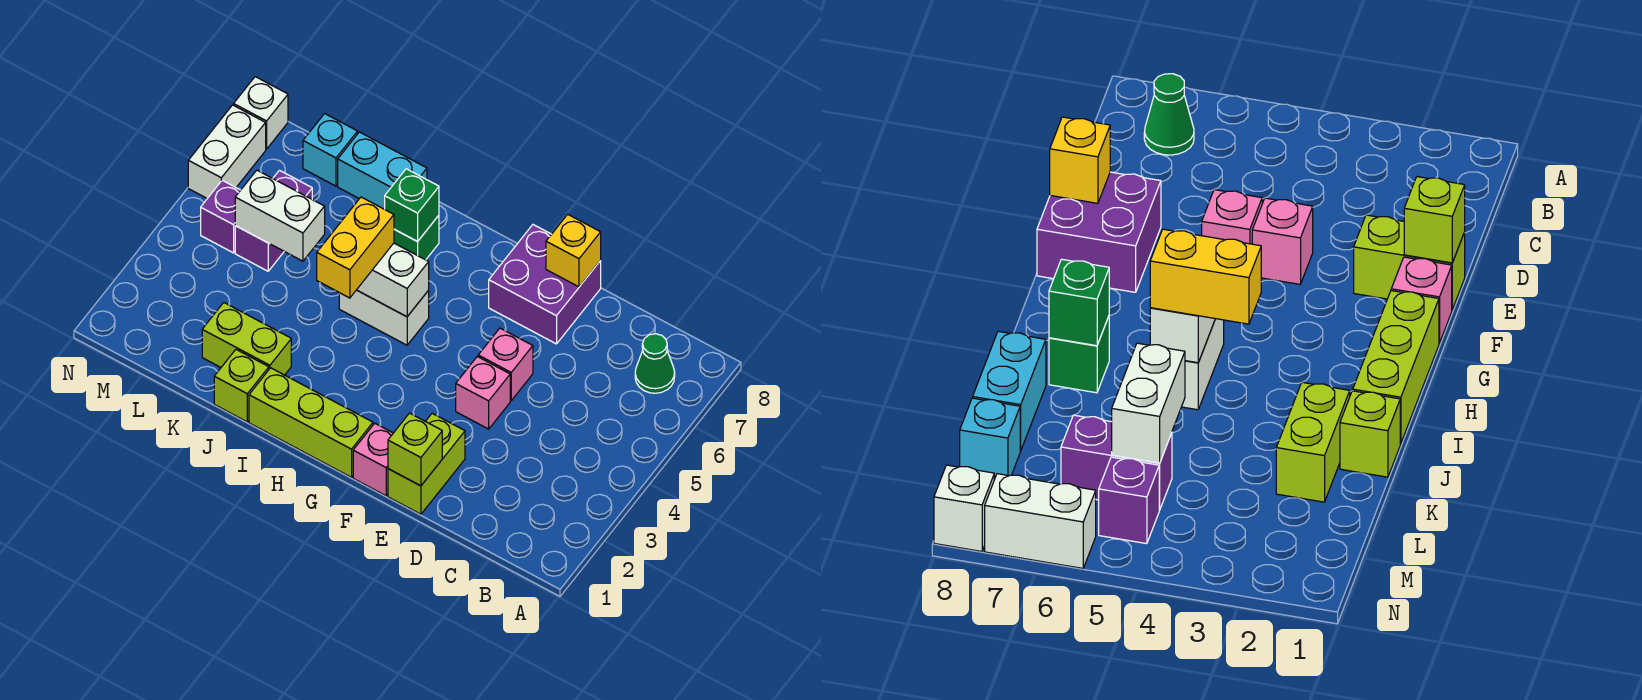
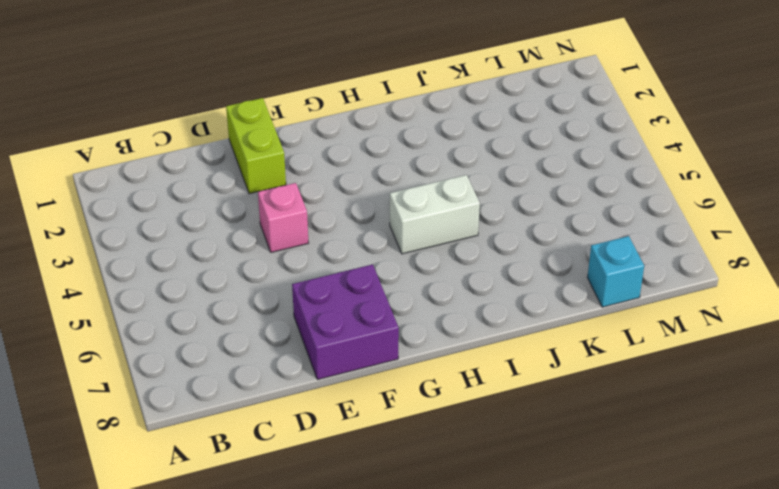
none -> green 1x1 cone [635,334,675,393]
none -> pink 1x1 brick [478,328,533,400]
none -> pink 1x1 brick [353,423,393,496]

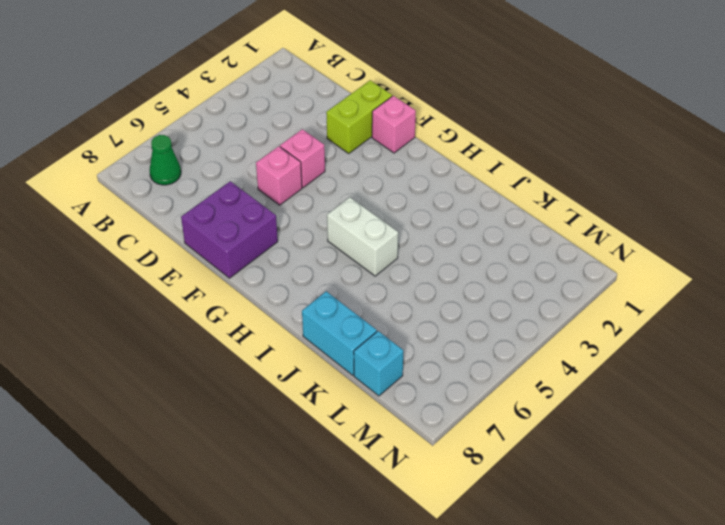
none -> lime 1x3 brick [249,368,373,477]
none -> green 1x1 brick [394,215,439,260]
none -> lime 1x1 brick [214,350,269,422]

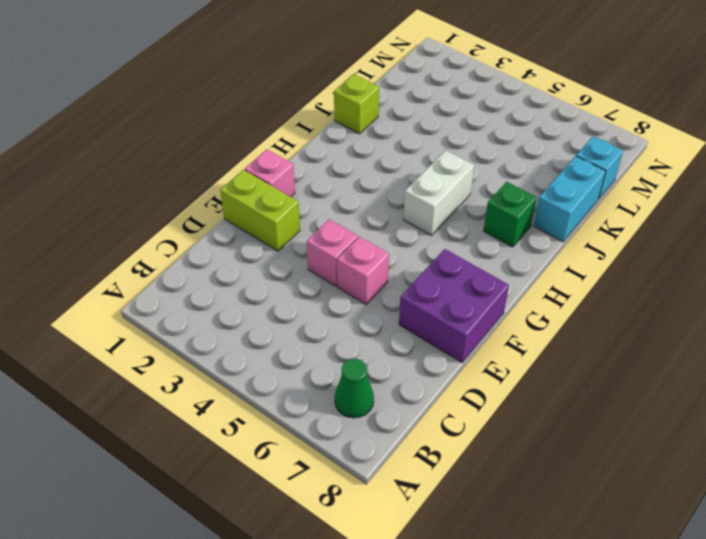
none -> lime 1x3 brick [249,368,373,477]
none -> lime 1x2 brick [202,303,291,375]
none -> purple 1x2 brick [235,170,312,271]

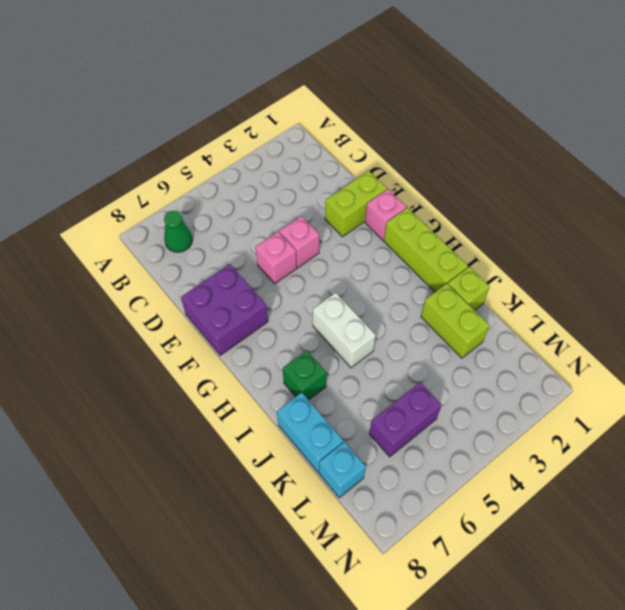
none -> purple 1x1 brick [201,180,240,253]
none -> white 1x2 brick [188,105,266,198]
none -> white 1x1 brick [234,77,288,149]

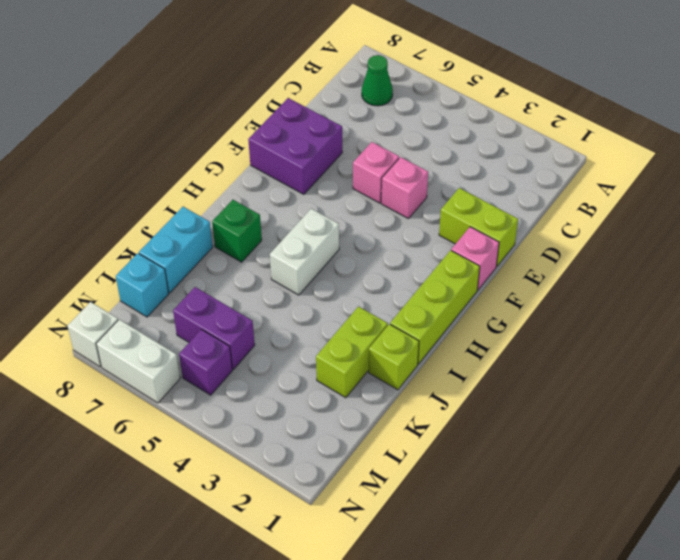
none -> lime 1x1 brick [388,413,442,486]
none -> yellow 1x1 brick [546,214,601,287]
none -> white 1x2 brick [357,243,429,317]

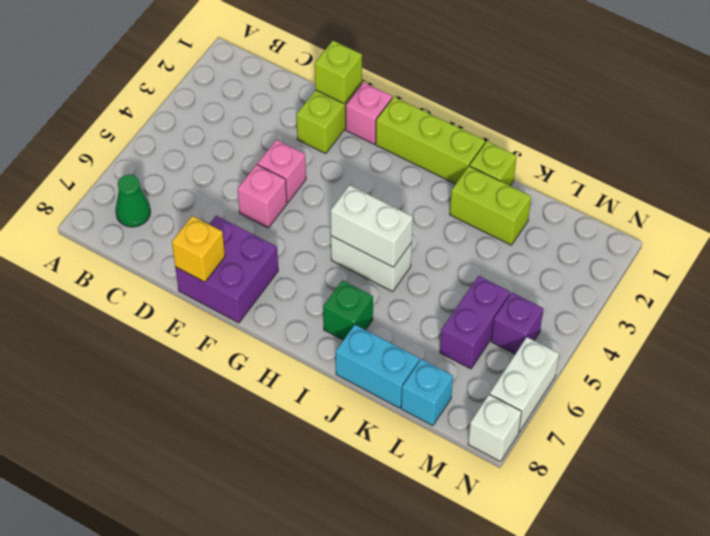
none -> green 1x1 brick [385,169,439,242]
none -> white 1x2 brick [235,170,325,261]
none -> yellow 1x2 brick [317,197,394,298]

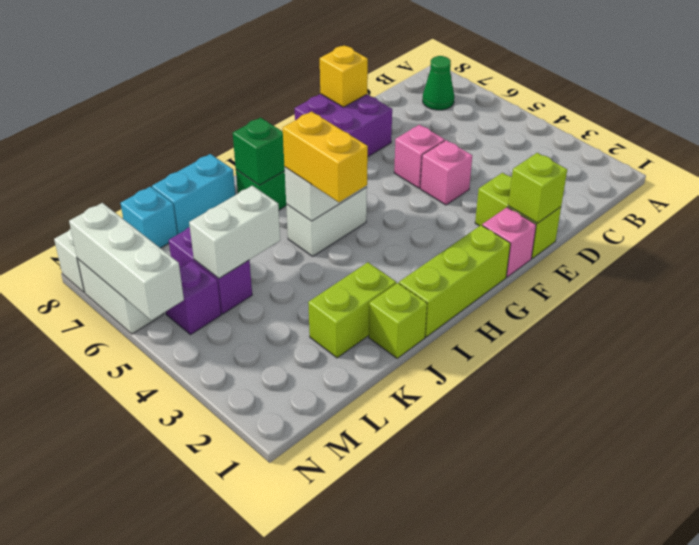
white 1x3 brick [69,203,184,320] -> none

